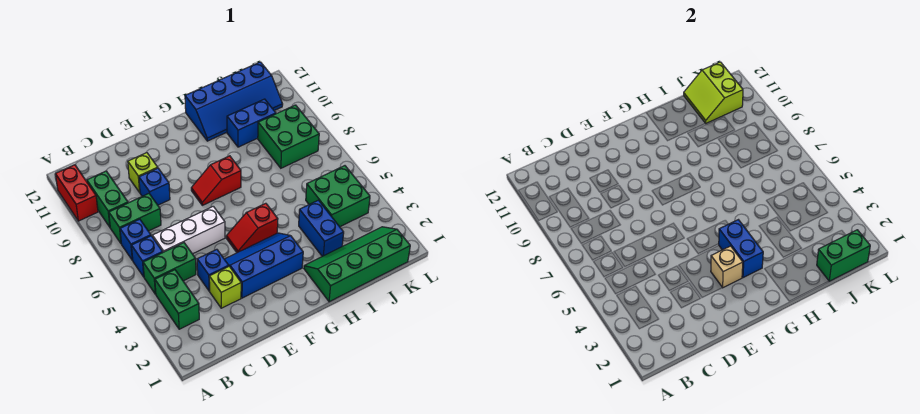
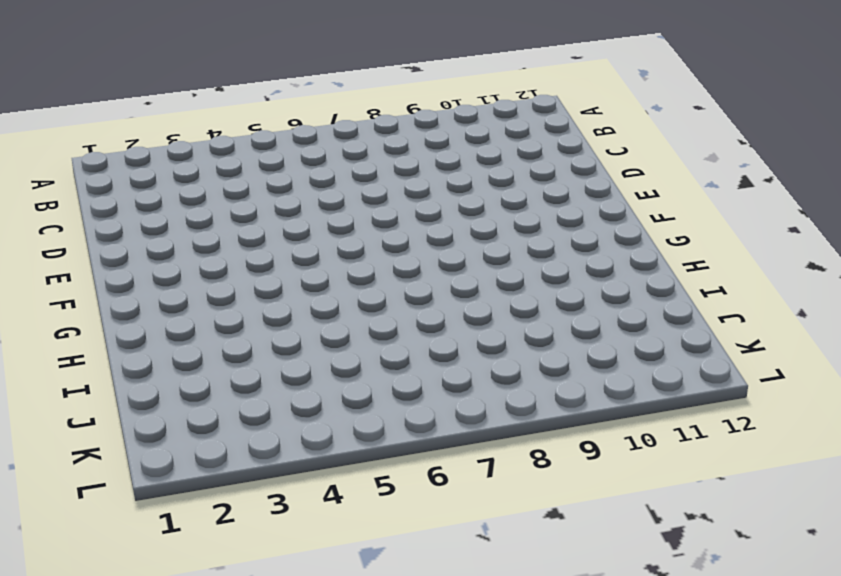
none -> red 1x2 brick [55,165,98,221]
none -> green 1x2 brick [155,270,199,329]
none -> green 1x2 brick [143,243,196,294]

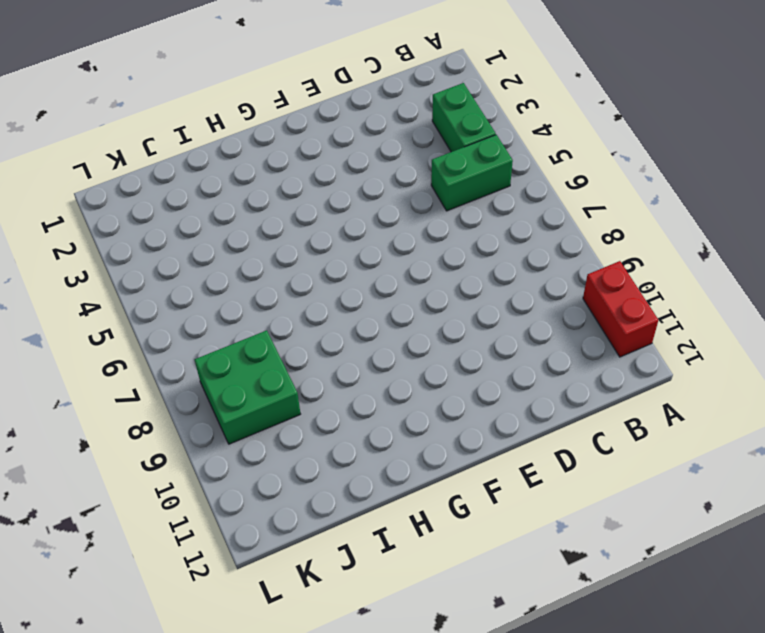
none -> blue 1x1 brick [131,236,163,277]
none -> blue 1x1 brick [120,219,151,260]
none -> green 1x2 brick [109,193,161,243]

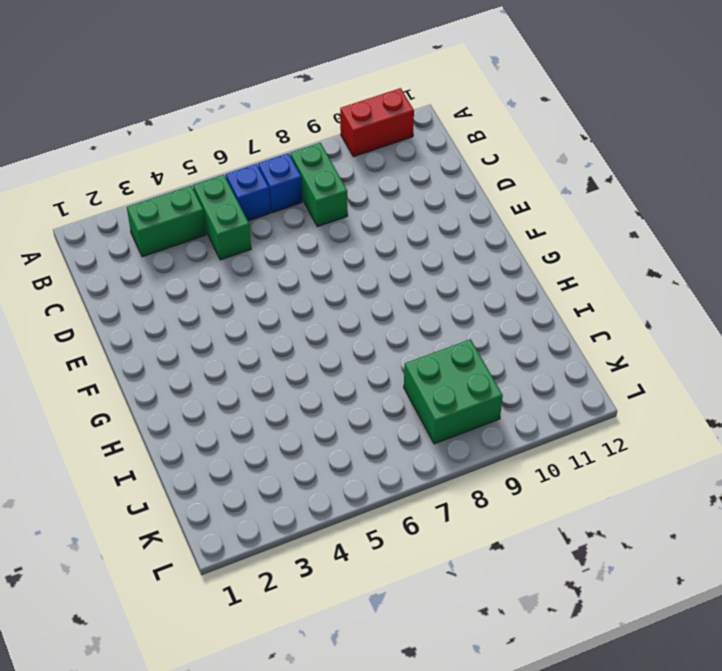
none -> green 1x2 brick [87,171,128,227]
none -> white 1x3 brick [153,206,225,254]
none -> lime 1x1 brick [209,266,241,308]

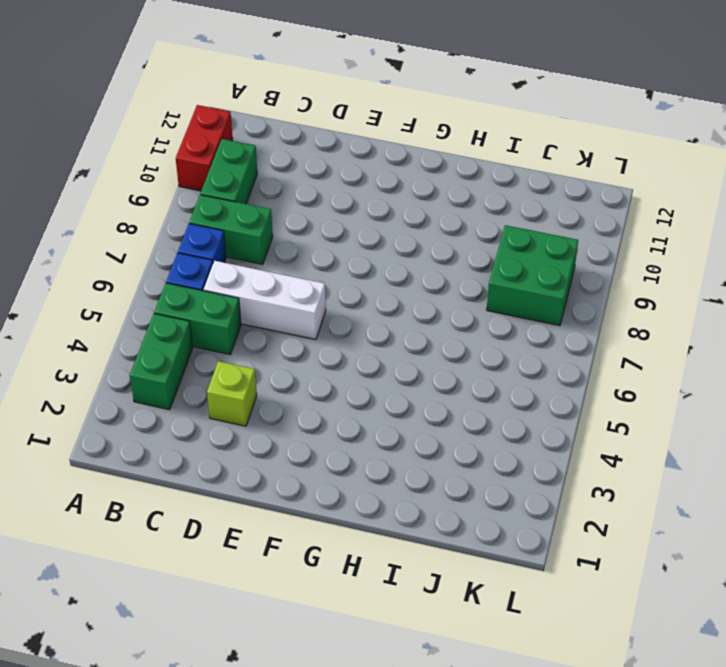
none -> blue 1x1 brick [197,249,229,291]
none -> blue 1x1 brick [139,168,170,205]
none -> lime 1x1 brick [128,153,158,192]

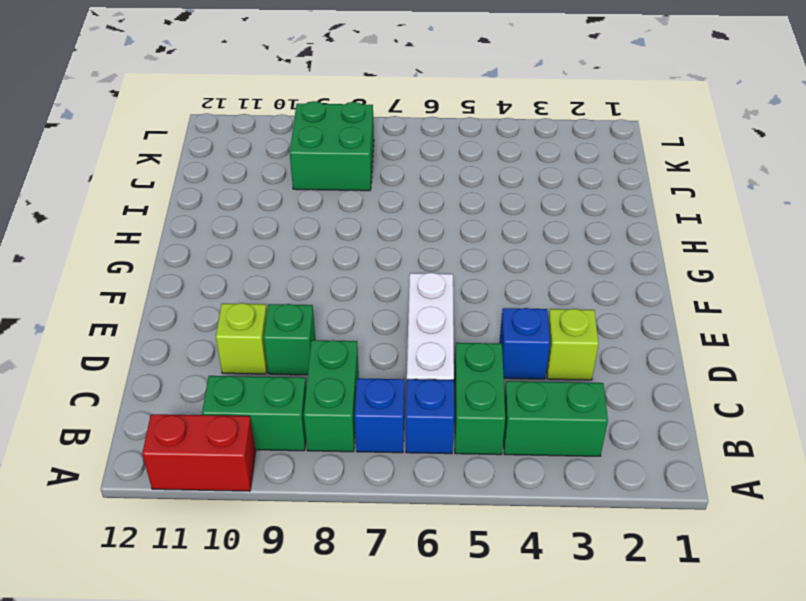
green 1x1 brick [264,304,316,375] -> blue 1x1 brick [139,168,170,205]
none -> blue 2x3 slope [225,233,303,298]
none -> red 1x2 slope [226,203,278,253]
none -> red 1x2 slope [191,156,241,205]

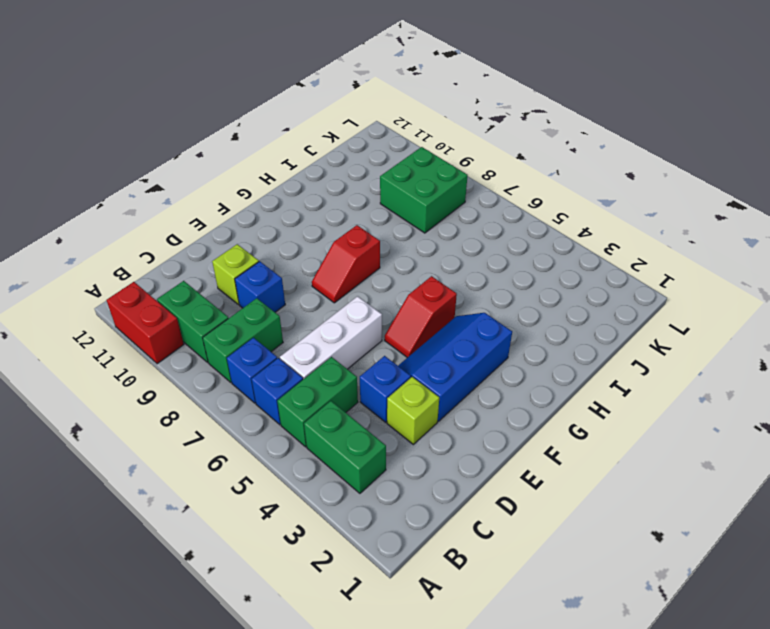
none -> green 2x4 slope [304,227,410,302]
none -> blue 2x4 slope [185,62,283,141]
none -> blue 1x2 brick [299,200,344,256]

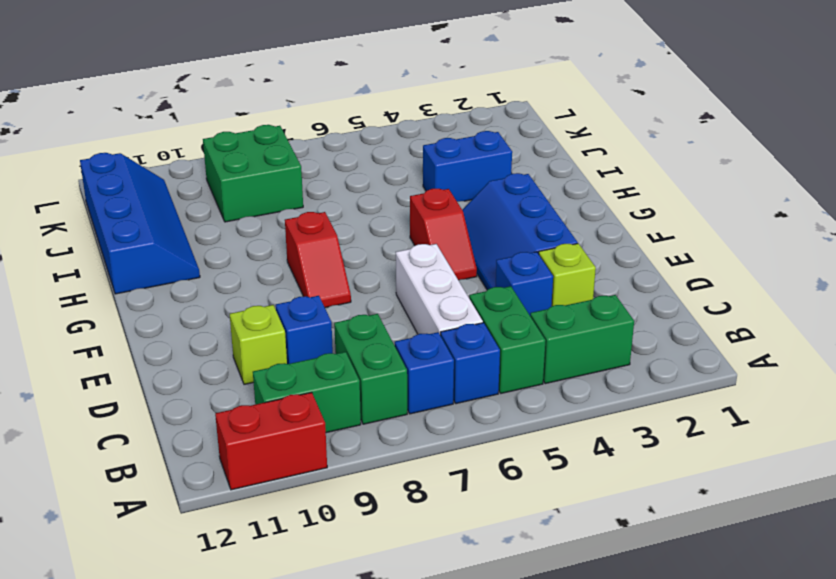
none -> green 2x4 slope [304,227,410,302]
none -> blue 1x2 brick [227,99,276,147]
none -> green 2x2 brick [306,166,370,227]

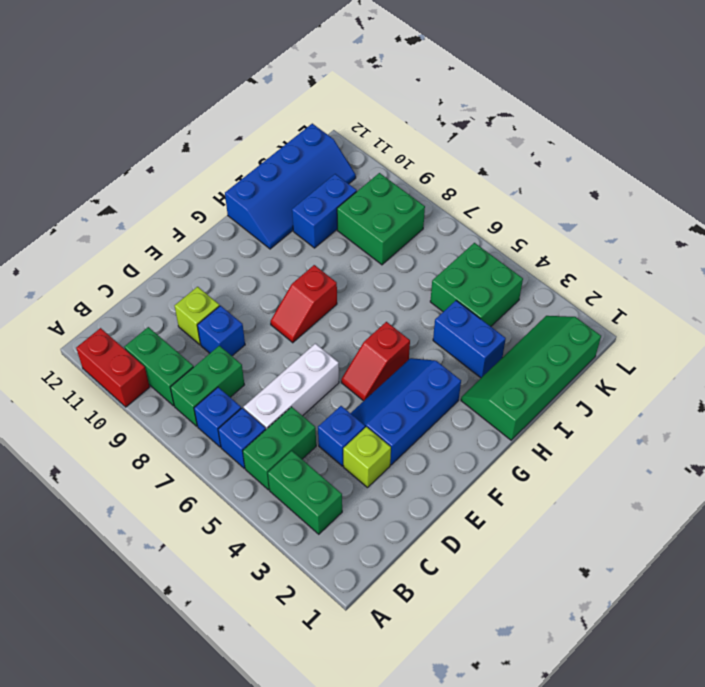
none -> tan 1x1 brick [711,246,743,288]
none -> blue 1x2 brick [719,220,763,278]
none -> green 1x2 brick [817,230,870,281]

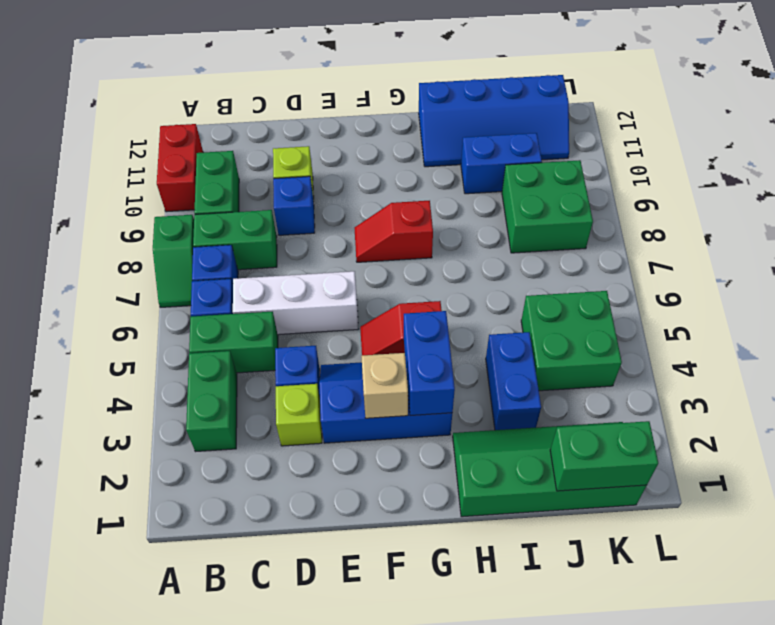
green 1x2 slope [153,215,194,307] -> none
none -> lime 2x2 slope [684,62,743,123]

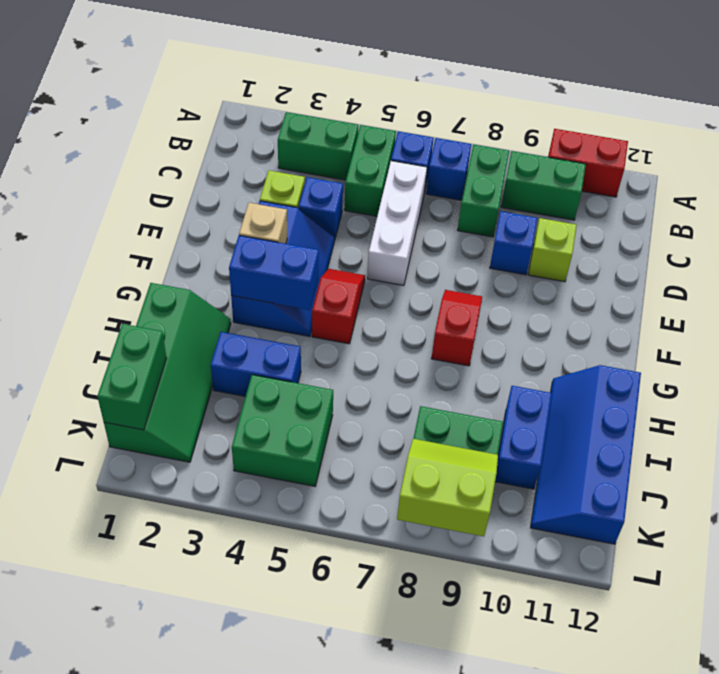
lime 2x2 slope [397,439,498,536] -> lime 2x2 slope moved to [684,62,743,123]

